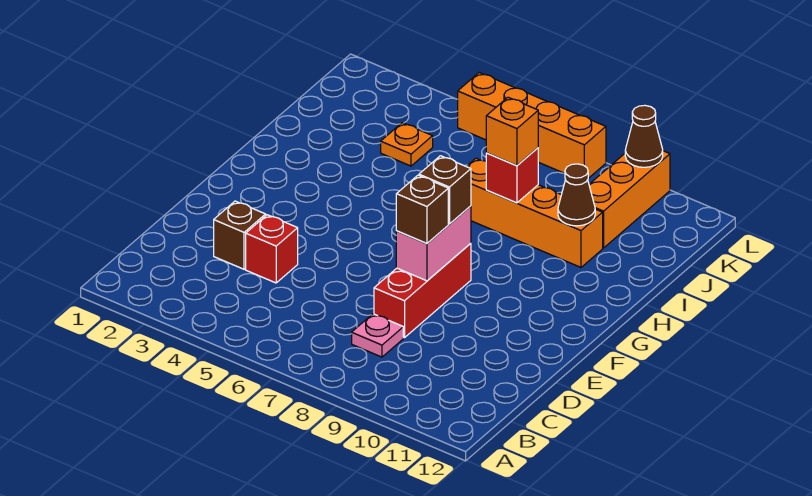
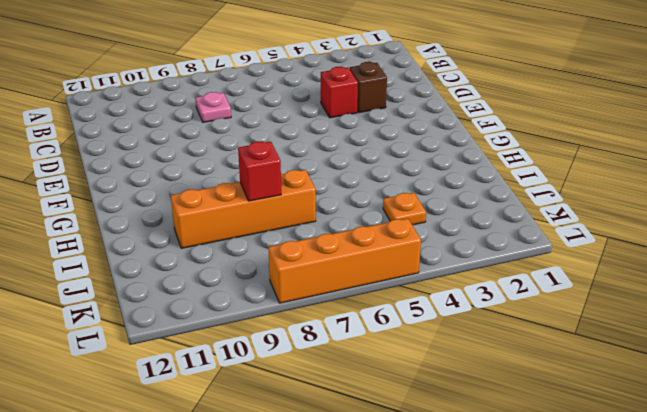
none -> red 1x3 brick [374,243,471,338]
none -> orange 1x3 brick [589,151,670,248]
none -> pink 1x2 brick [396,206,471,281]

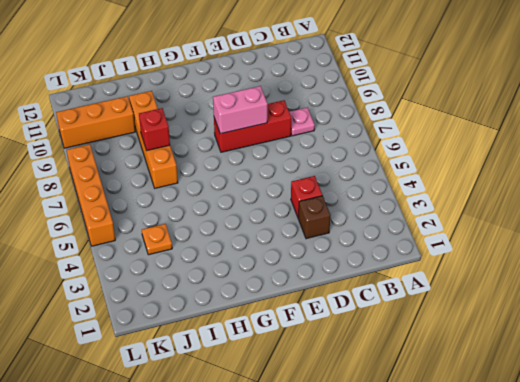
none -> brown 1x1 cone [558,164,595,226]
none -> brown 1x1 cone [625,105,663,167]
none -> brown 1x1 brick [396,175,448,244]

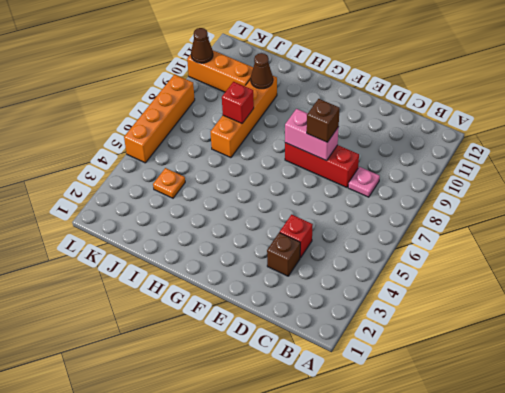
none -> brown 1x1 brick [419,156,471,224]
none -> orange 1x1 brick [486,97,538,165]

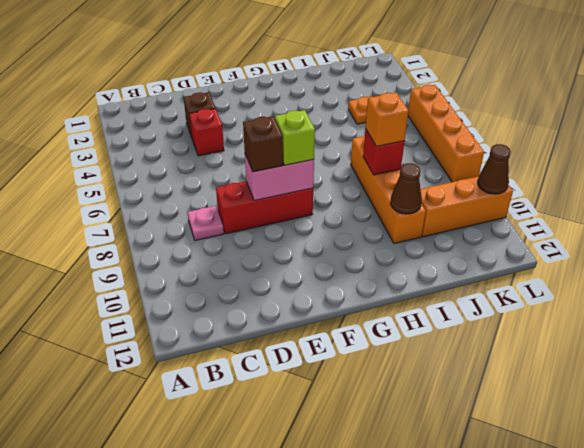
lime 1x1 brick [275,110,315,165] -> brown 1x1 brick [419,156,471,224]

